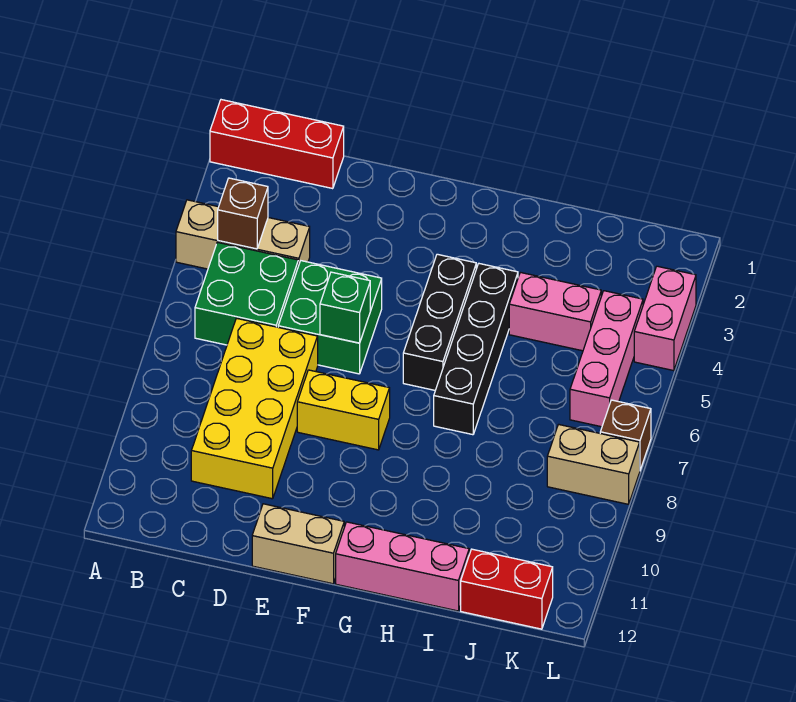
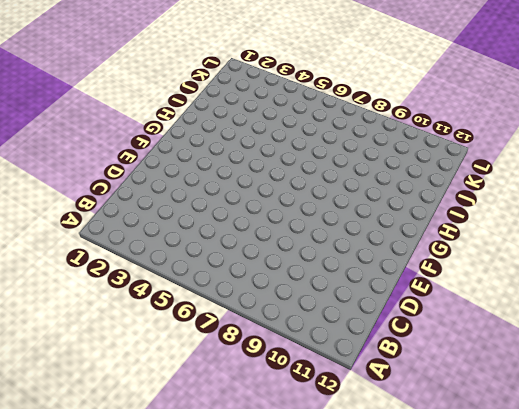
none -> red 1x3 brick [210,100,344,189]
none -> tan 1x3 brick [176,200,310,269]
none -> green 2x2 brick [195,242,298,345]

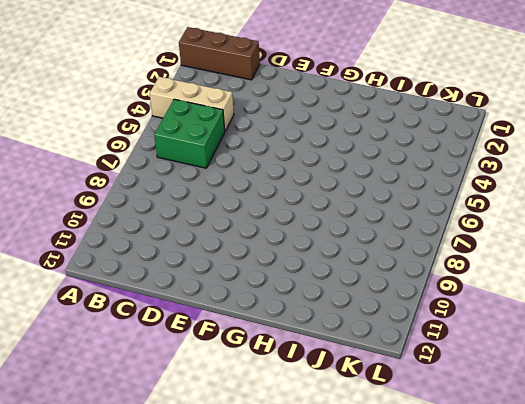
brown 1x3 brick [179,27,260,80] -> red 1x3 brick [210,100,344,189]
none -> yellow 2x4 brick [191,318,318,499]
none -> green 2x2 brick [278,261,382,374]
none -> yellow 1x2 brick [297,370,390,450]

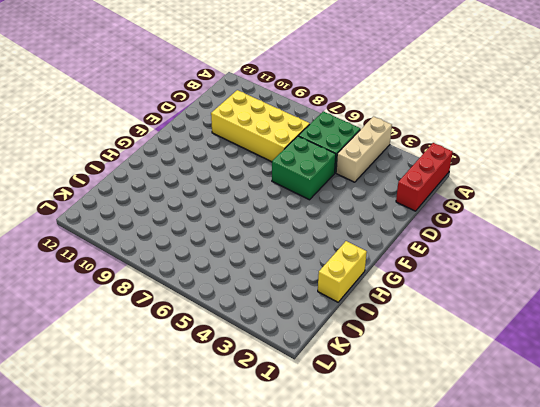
yellow 1x2 brick [318,241,367,302] -> yellow 1x2 brick moved to [297,370,390,450]
none -> tan 1x2 brick [252,504,344,584]
none -> black 1x3 brick [403,254,476,390]
none -> pink 1x3 brick [336,522,469,611]

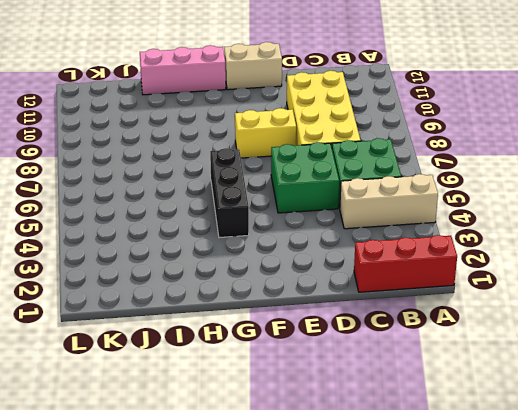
none -> black 1x4 brick [434,264,518,435]
none -> pink 1x2 brick [509,272,601,351]
none -> red 1x2 brick [461,549,553,629]

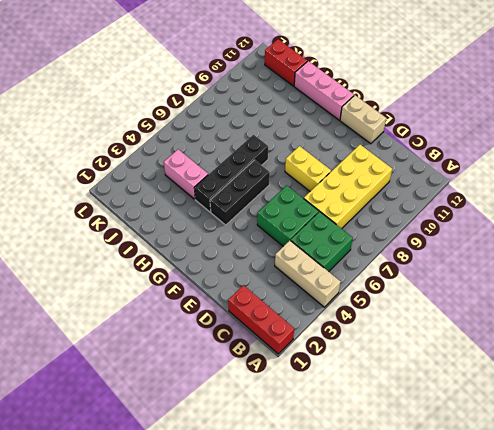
none -> pink 1x3 brick [570,291,643,427]
none -> tan 1x2 brick [547,424,640,504]
none -> pink 1x2 brick [634,266,696,371]

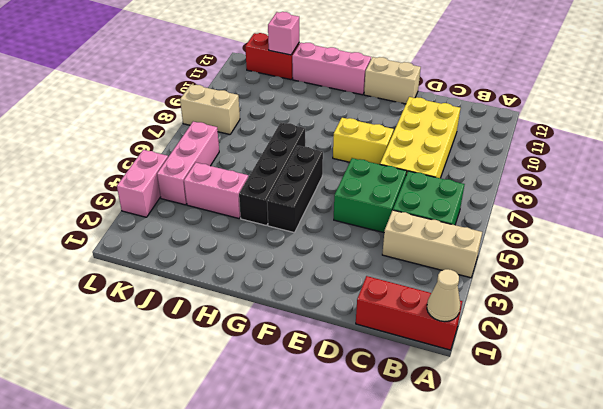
tan 1x1 cone [427,269,460,322] -> none
pink 1x1 brick [268,12,299,55] -> none
none -> brown 1x1 brick [600,400,651,470]
none -> brown 1x1 brick [218,178,268,249]
none -> green 1x1 brick [320,272,370,343]

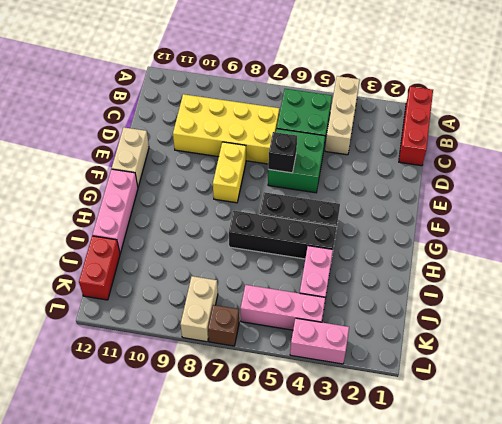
black 1x1 brick [268,132,297,173] -> green 1x1 brick [320,272,370,343]
none -> brown 1x1 brick [218,178,268,249]

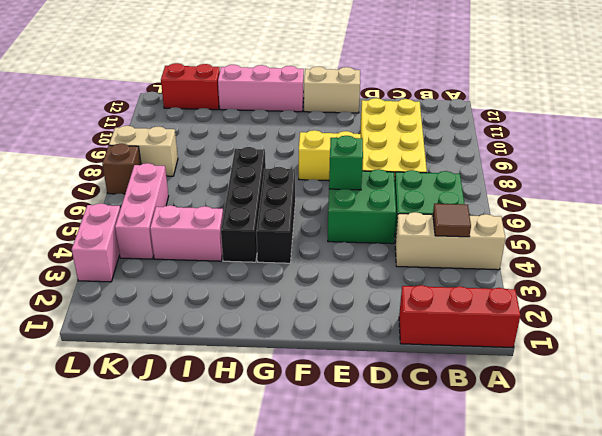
brown 1x1 tile [433,204,471,237] -> brown 1x1 brick [218,178,268,249]

